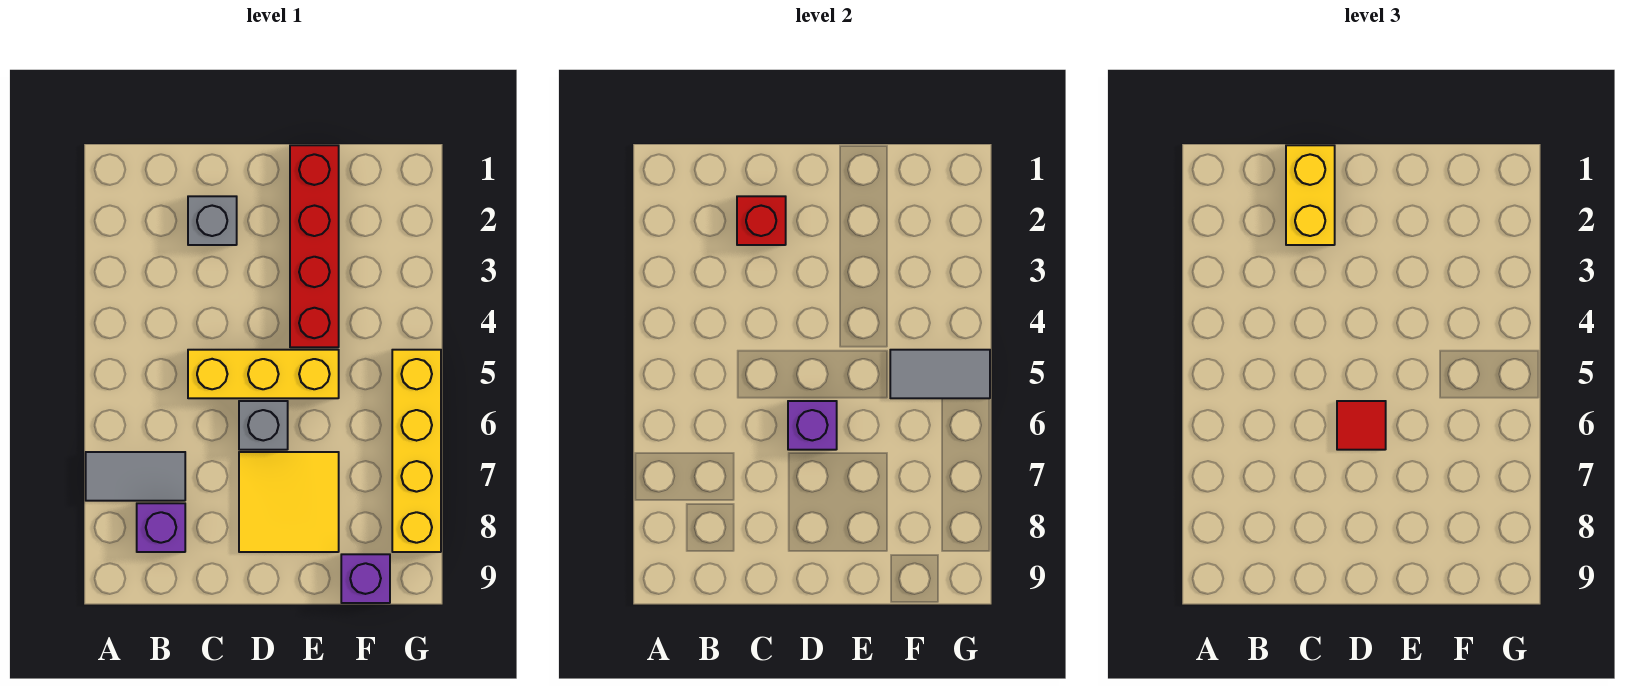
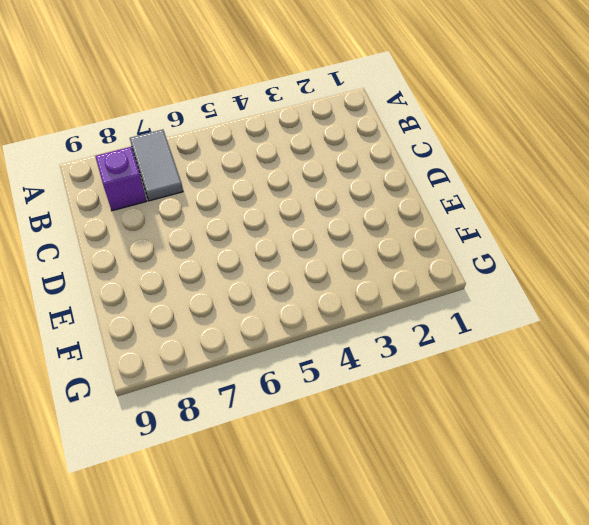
none -> grey 1x1 brick [188,196,237,245]
none -> yellow 1x3 brick [188,350,339,398]
none -> grey 1x1 brick [239,401,288,450]

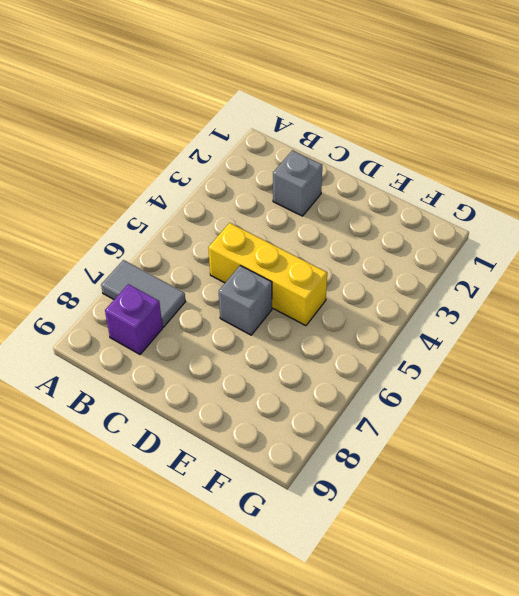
none -> yellow 2x2 tile [239,452,339,552]
none -> red 1x4 brick [290,145,339,347]
none -> purple 1x1 brick [341,554,390,603]

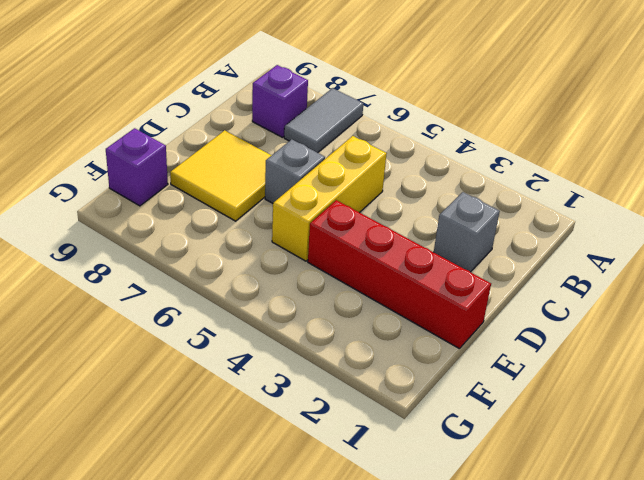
none -> yellow 1x4 brick [392,350,441,552]
none -> red 1x1 brick [737,196,786,245]
none -> purple 1x1 brick [788,401,837,450]

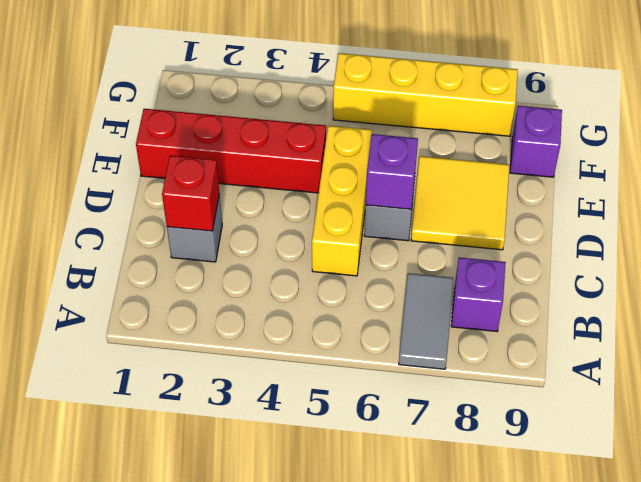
none -> grey 1x2 tile [890,350,990,398]
none -> yellow 1x2 brick [1286,145,1335,245]
none -> red 1x1 tile [1337,401,1386,450]

